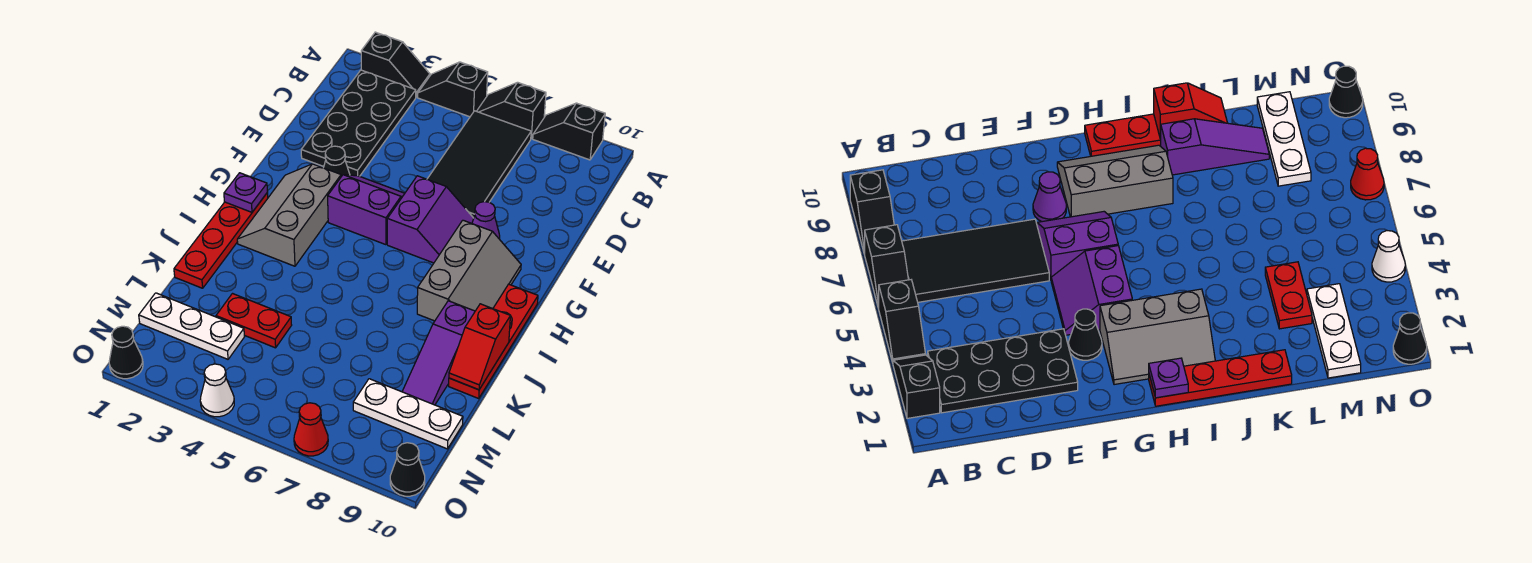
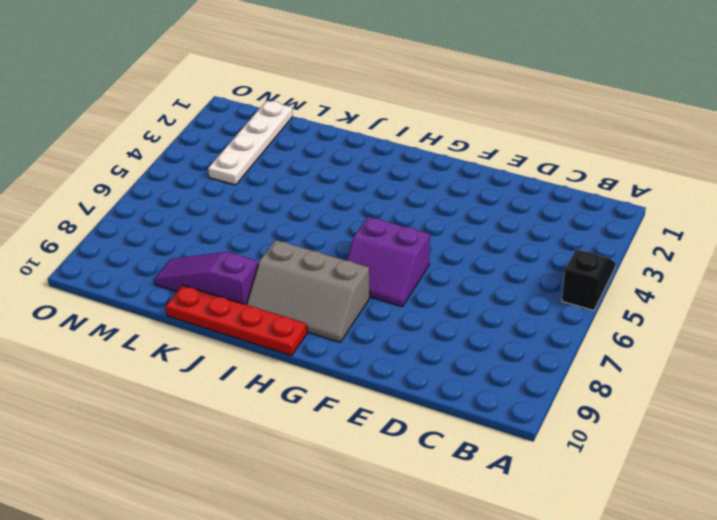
white 1x4 plate [208,101,293,185] -> white 1x3 plate [139,293,245,359]
none -> black 1x2 slope [361,32,430,97]
none -> black 1x2 slope [477,82,546,138]
none -> black 1x2 slope [533,103,605,160]

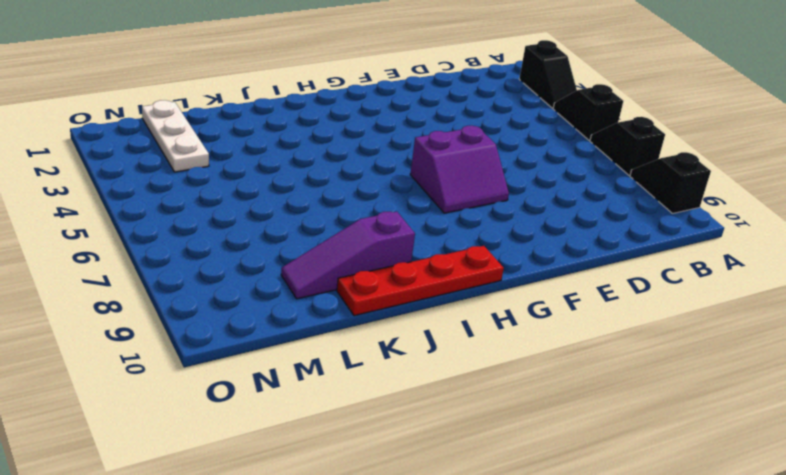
none -> black 2x4 plate [301,70,416,176]
none -> black 2x4 tile [427,111,531,218]
none -> black 1x1 cone [324,146,350,177]

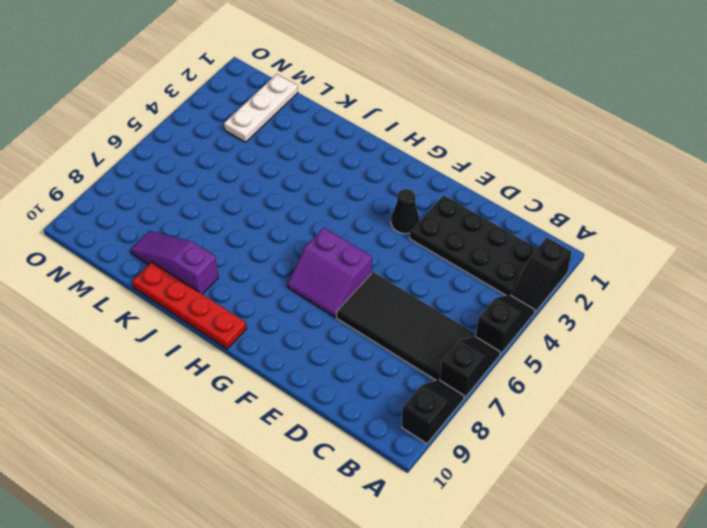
none -> purple 2x2 slope [328,175,405,245]
none -> purple 1x1 cone [472,202,500,239]
none -> grey 2x3 slope [237,164,341,266]

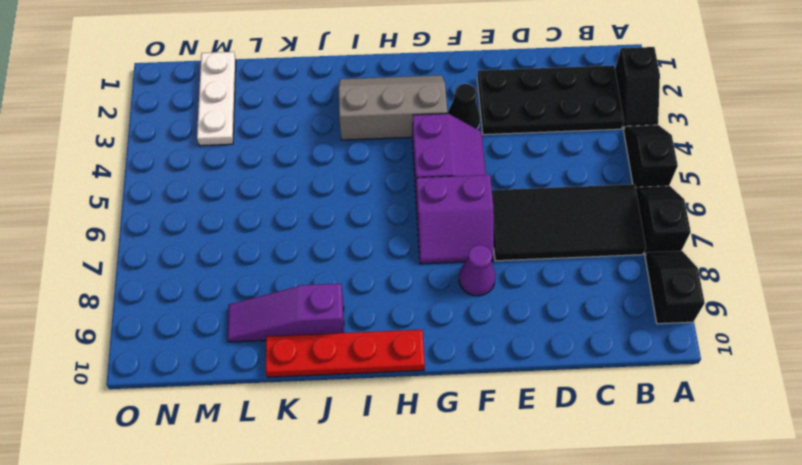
none -> grey 2x3 slope [417,220,521,321]
none -> red 1x4 plate [174,193,268,288]
none -> red 1x2 plate [216,294,292,348]

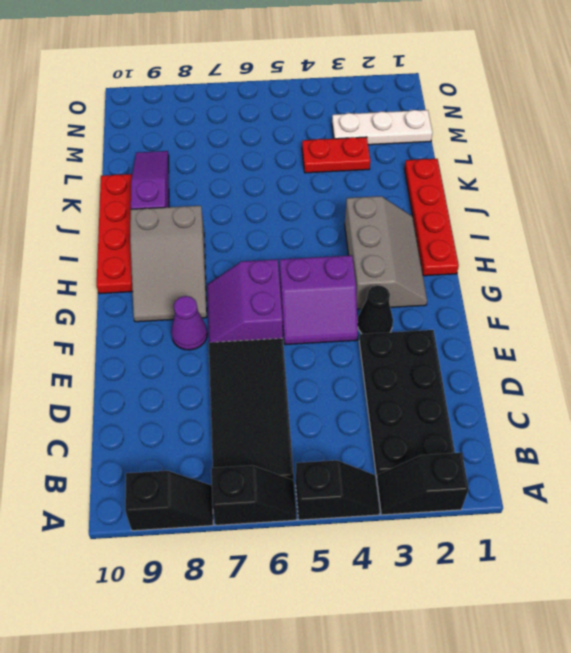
grey 2x3 slope [130,206,207,322] -> grey 2x3 slope turned to [417,220,521,321]
none -> white 1x3 plate [353,379,463,449]
none -> black 1x1 cone [109,326,143,379]
none -> white 1x1 cone [200,364,234,417]

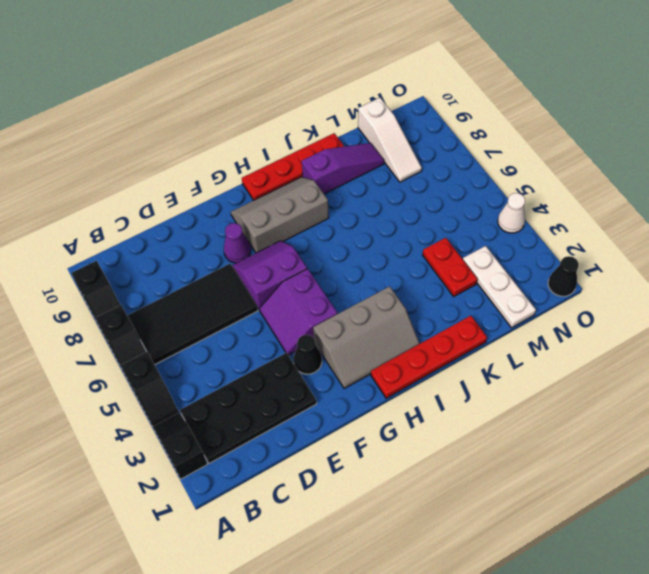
white 1x3 slope [358,98,422,182] -> white 1x3 plate [353,379,463,449]
none -> red 1x1 cone [294,403,328,456]
none -> black 1x1 cone [390,443,425,496]
none -> purple 1x1 plate [224,173,267,212]

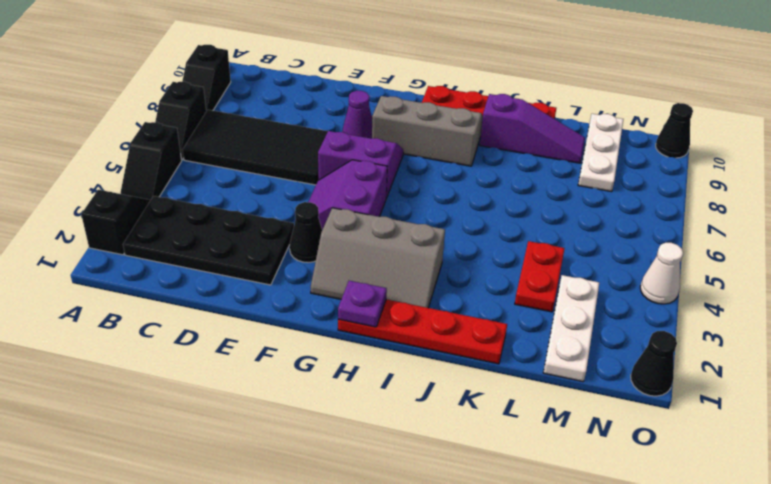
none -> red 1x1 cone [294,403,328,456]
none -> red 1x2 slope [449,304,510,390]

